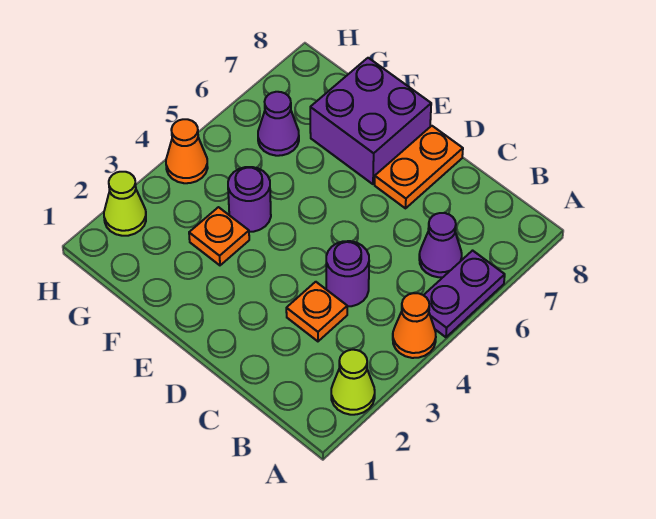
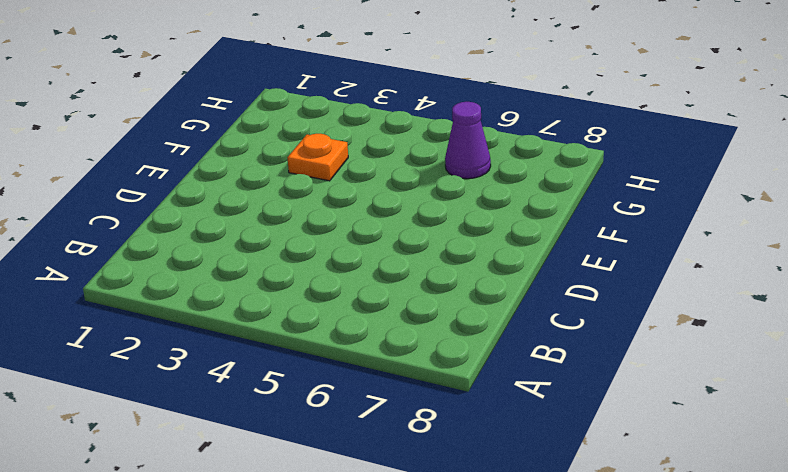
none -> lime 1x1 cone [331,350,375,415]
none -> orange 1x1 cone [393,293,436,358]
none -> purple 1x2 plate [424,251,505,337]

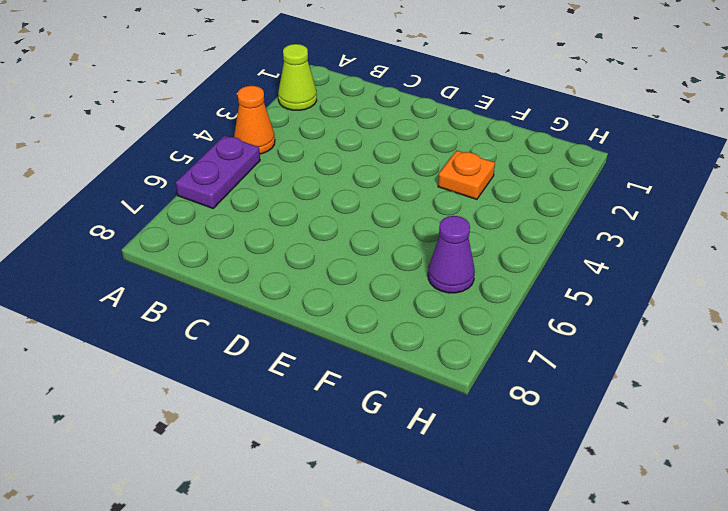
none -> purple 1x1 cone [419,213,462,277]
none -> orange 1x1 plate [286,282,347,341]
none -> purple 1x1 round brick [326,241,369,307]

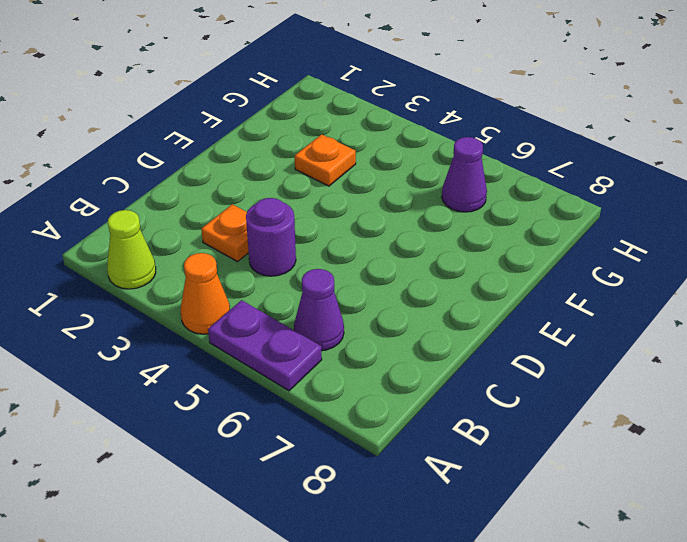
none -> orange 1x2 plate [375,126,463,208]
none -> purple 2x2 brick [310,58,431,184]
none -> purple 1x1 round brick [228,167,271,232]

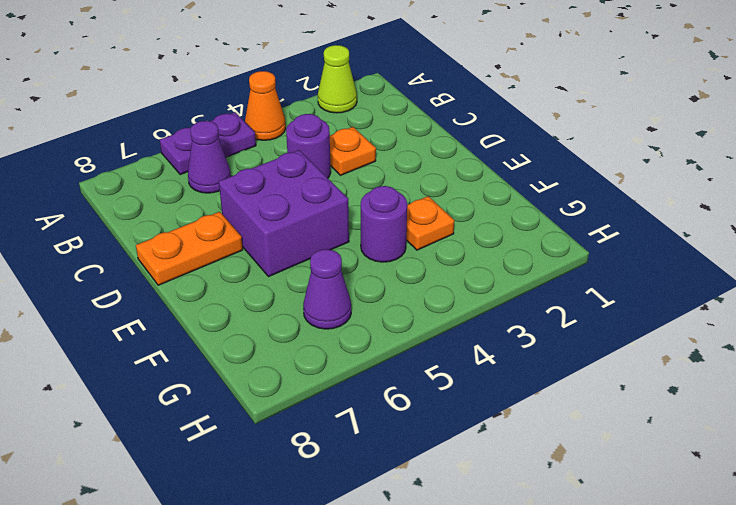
purple 2x2 brick [219,150,349,277] -> purple 2x2 brick moved to [310,58,431,184]
none -> lime 1x1 cone [104,172,146,236]
none -> orange 1x1 cone [166,119,208,183]

